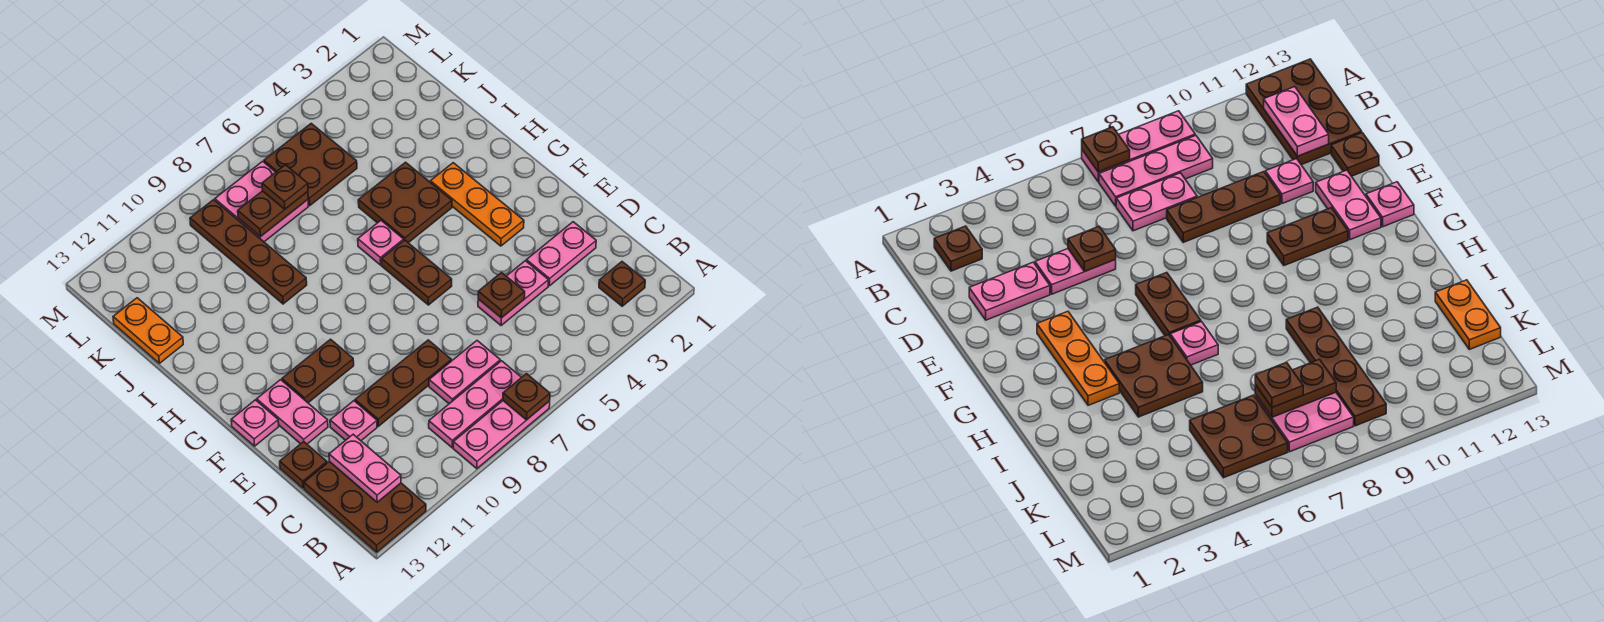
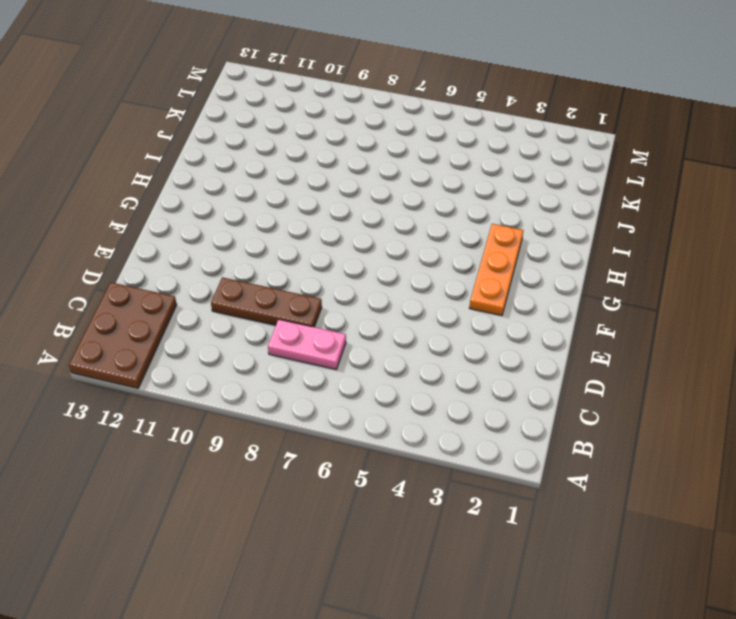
none -> pink 1x3 plate [453,401,550,469]
none -> brown 1x1 plate [599,262,645,306]
none -> pink 1x3 plate [429,361,522,448]

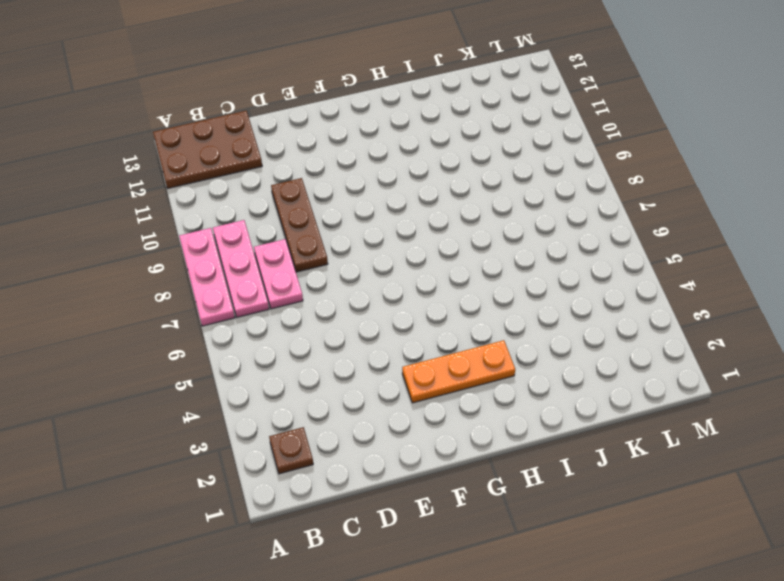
none -> pink 1x2 plate [526,222,596,286]
none -> pink 1x2 plate [478,261,549,325]
none -> pink 1x1 plate [330,401,377,441]

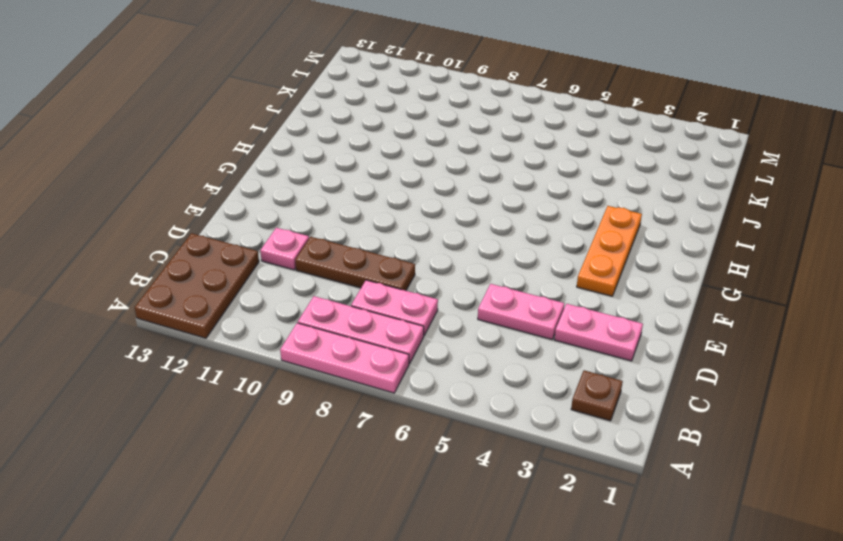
none -> brown 1x1 plate [280,442,327,488]
none -> pink 1x2 plate [257,380,328,444]
none -> brown 1x2 plate [382,240,452,305]

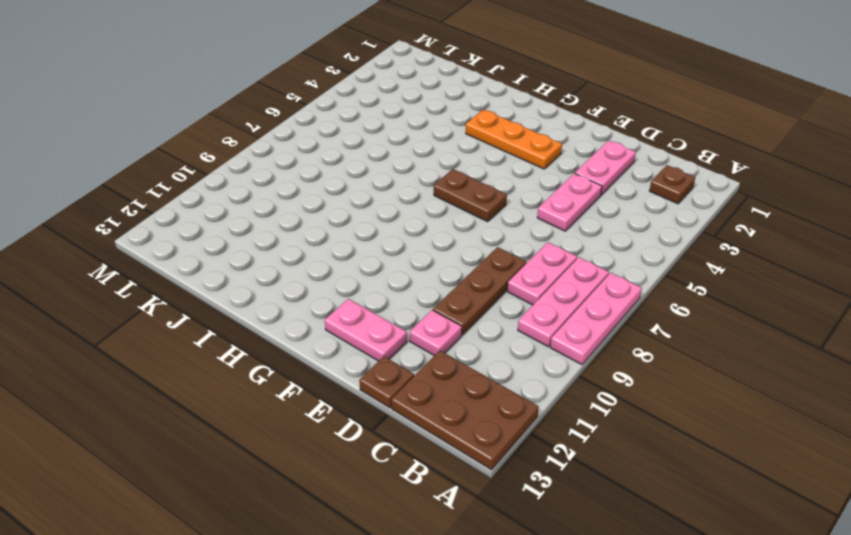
none -> brown 1x2 plate [282,339,354,403]
none -> pink 1x1 plate [231,400,279,446]
none -> brown 2x2 plate [358,162,452,243]

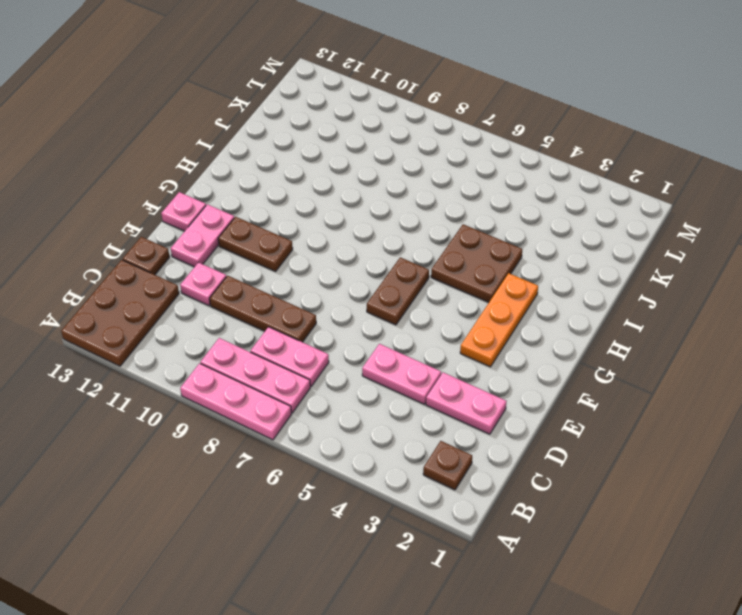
none -> pink 1x1 plate [358,221,404,265]
none -> brown 1x4 plate [190,200,307,304]
none -> orange 1x2 plate [113,298,183,363]

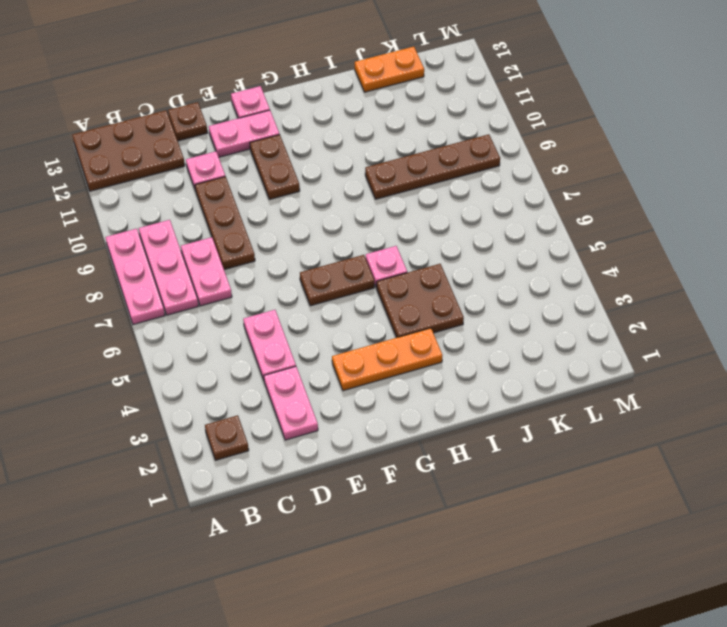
none -> brown 2x2 plate [264,123,357,206]
none -> pink 2x2 plate [215,161,308,242]
none -> brown 1x1 plate [503,374,550,420]

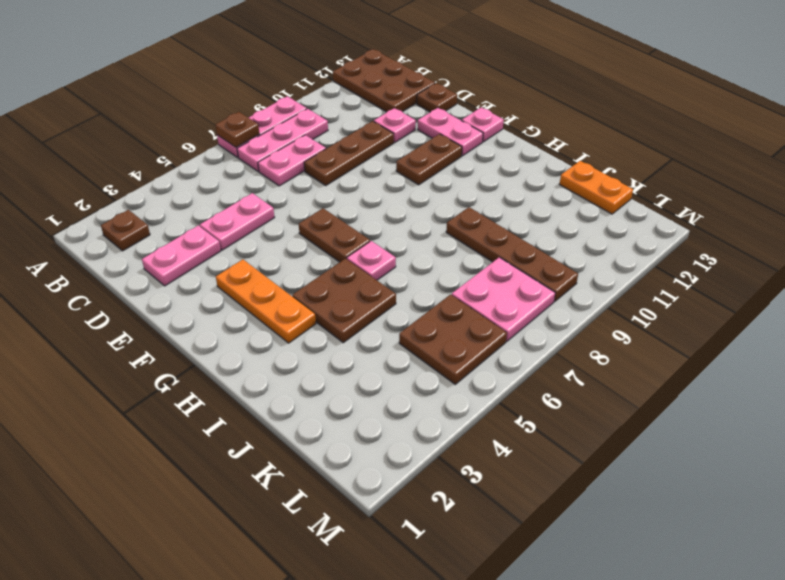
none -> pink 1x2 plate [329,434,401,502]
none -> brown 1x1 plate [478,273,525,318]
none -> brown 1x2 plate [238,191,308,237]

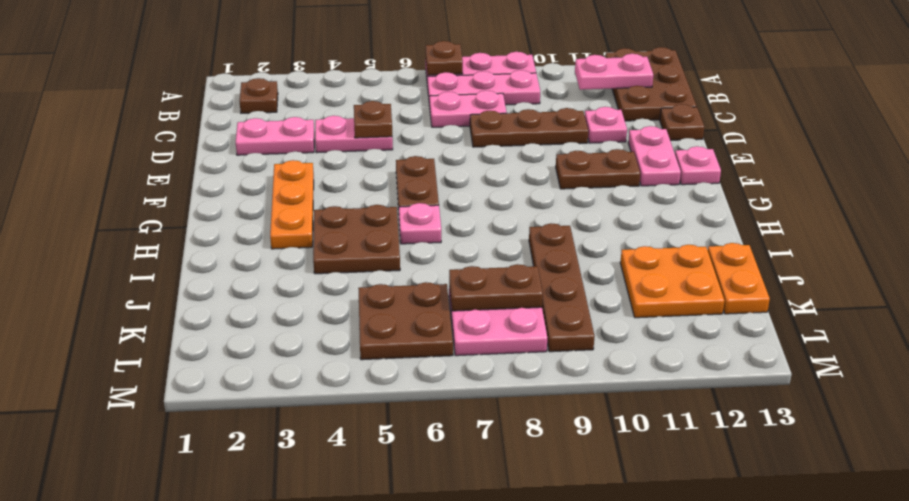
pink 1x2 plate [575,54,653,90] -> pink 1x2 plate turned to [329,434,401,502]
orange 2x2 plate [620,245,725,318] -> none
none -> brown 1x1 plate [262,165,308,209]

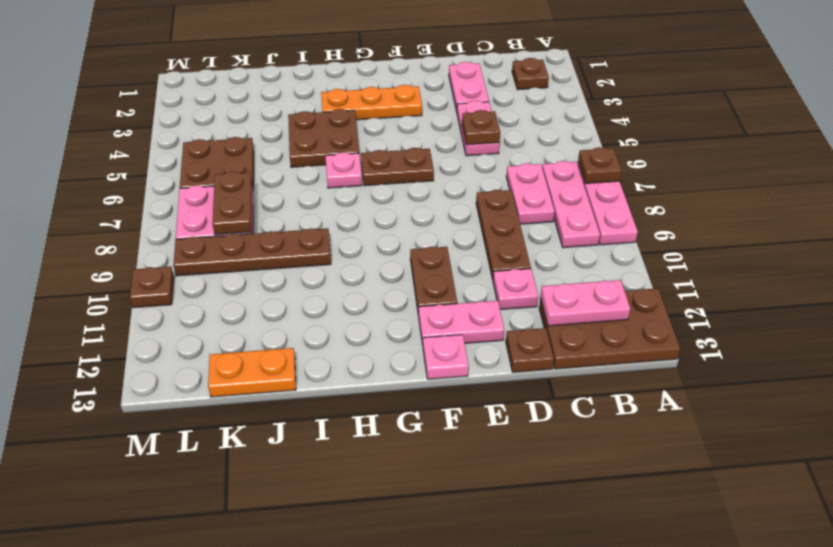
brown 1x1 plate [130,267,174,308] -> brown 1x1 plate moved to [262,165,308,209]

